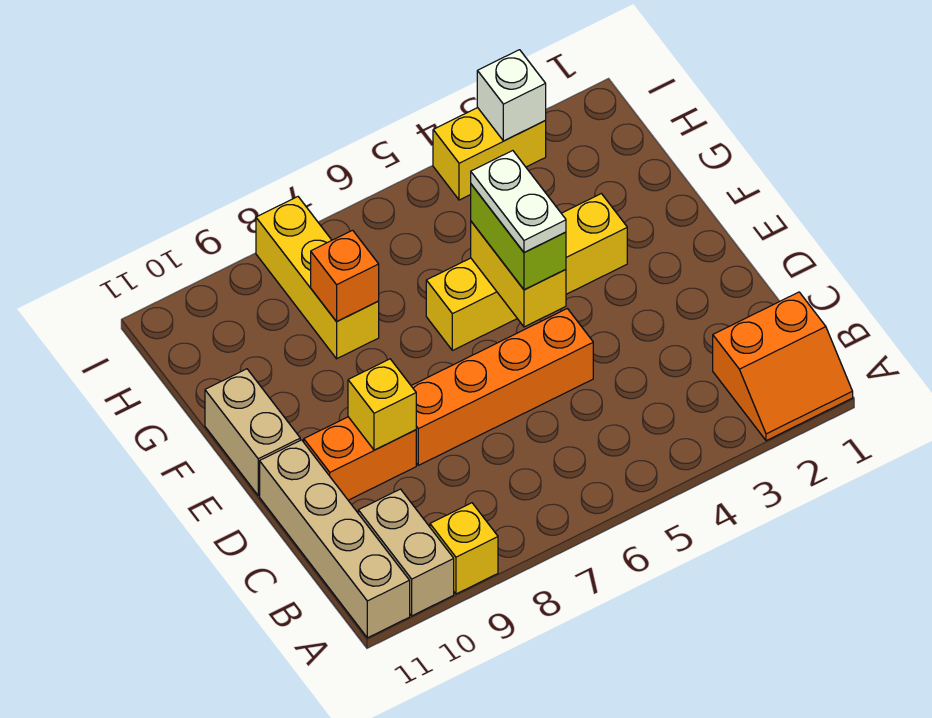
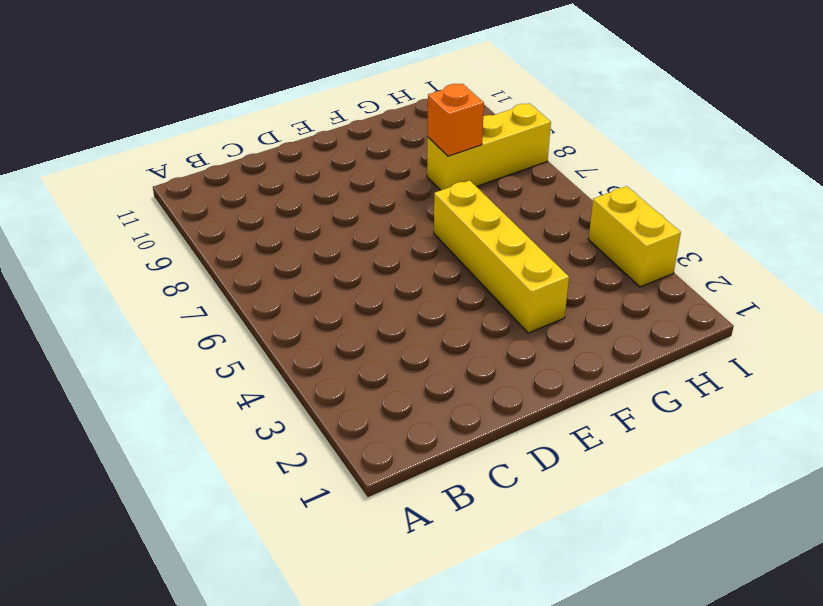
none -> orange 2x2 slope [713,292,853,441]
none -> yellow 1x1 brick [430,503,498,594]
none -> tan 1x2 brick [358,489,454,616]

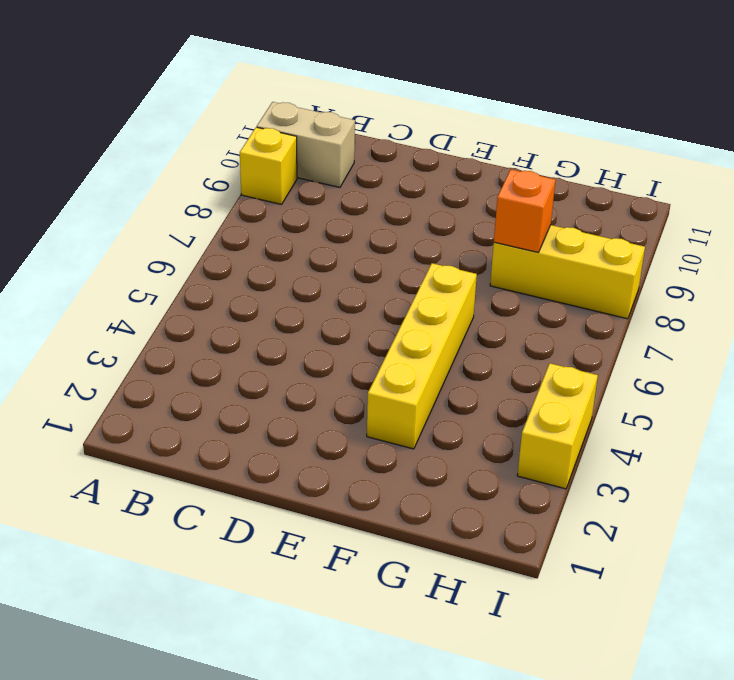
none -> orange 2x2 slope [713,292,853,441]
none -> tan 1x4 brick [260,440,410,638]
none -> orange 1x4 brick [411,309,593,465]

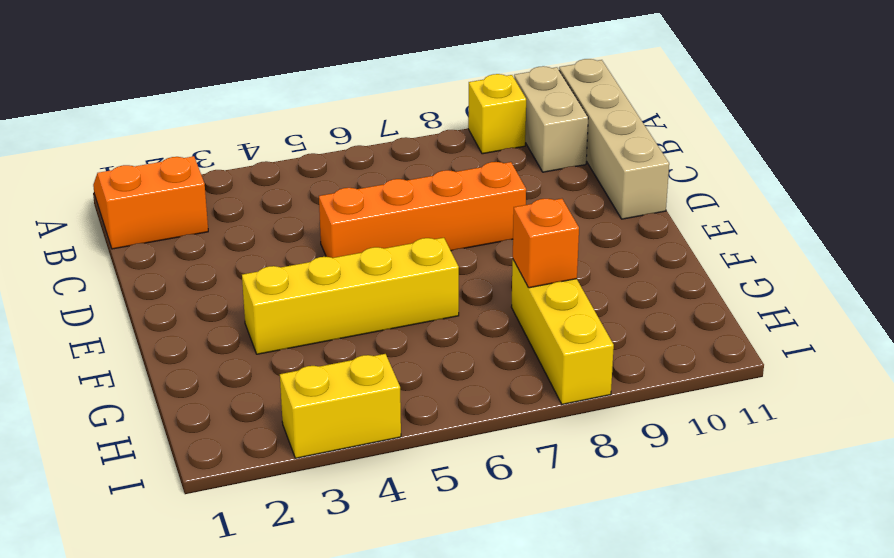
none -> orange 1x2 brick [304,417,416,500]
none -> tan 1x2 brick [205,369,300,495]
none -> yellow 1x1 brick [348,359,416,450]

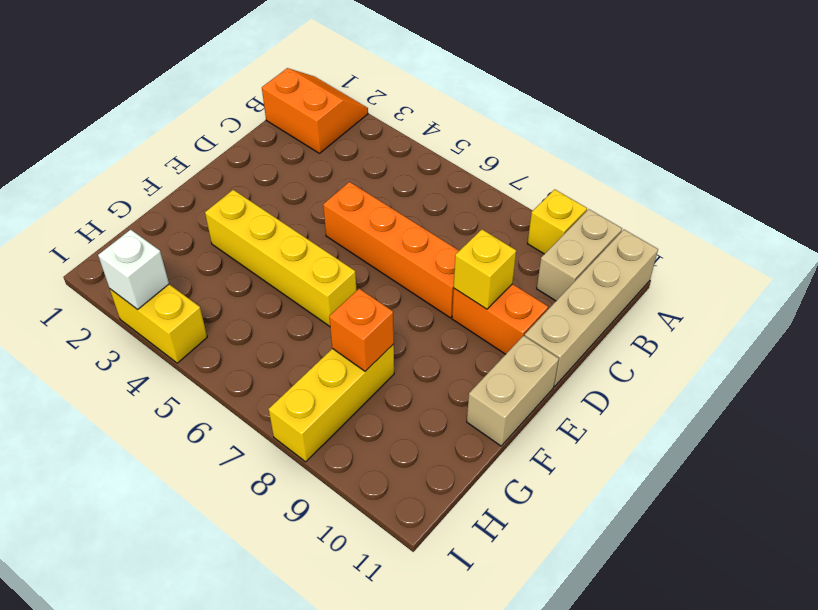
none -> yellow 1x2 brick [471,222,566,327]
none -> lime 1x2 brick [471,184,566,290]
none -> white 1x2 plate [471,151,566,253]

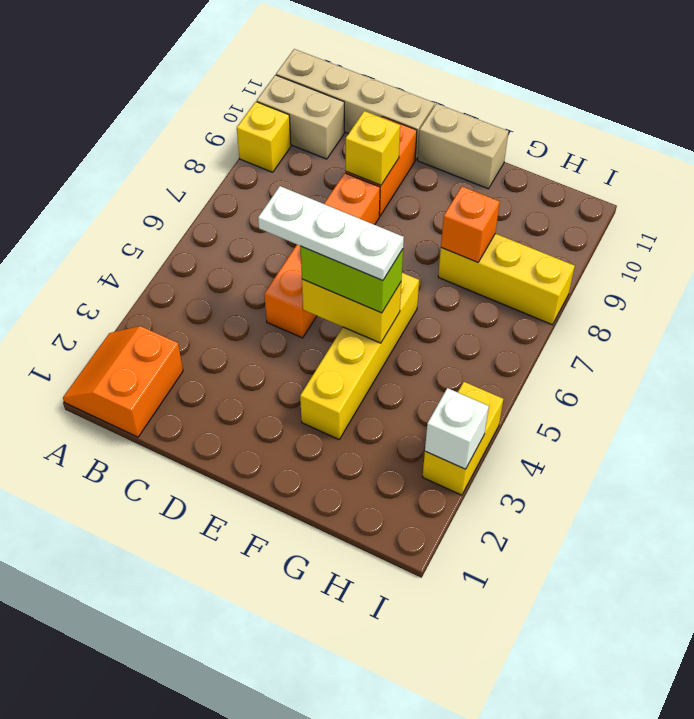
white 1x3 plate [258,186,404,281] -> white 1x2 plate [471,151,566,253]

